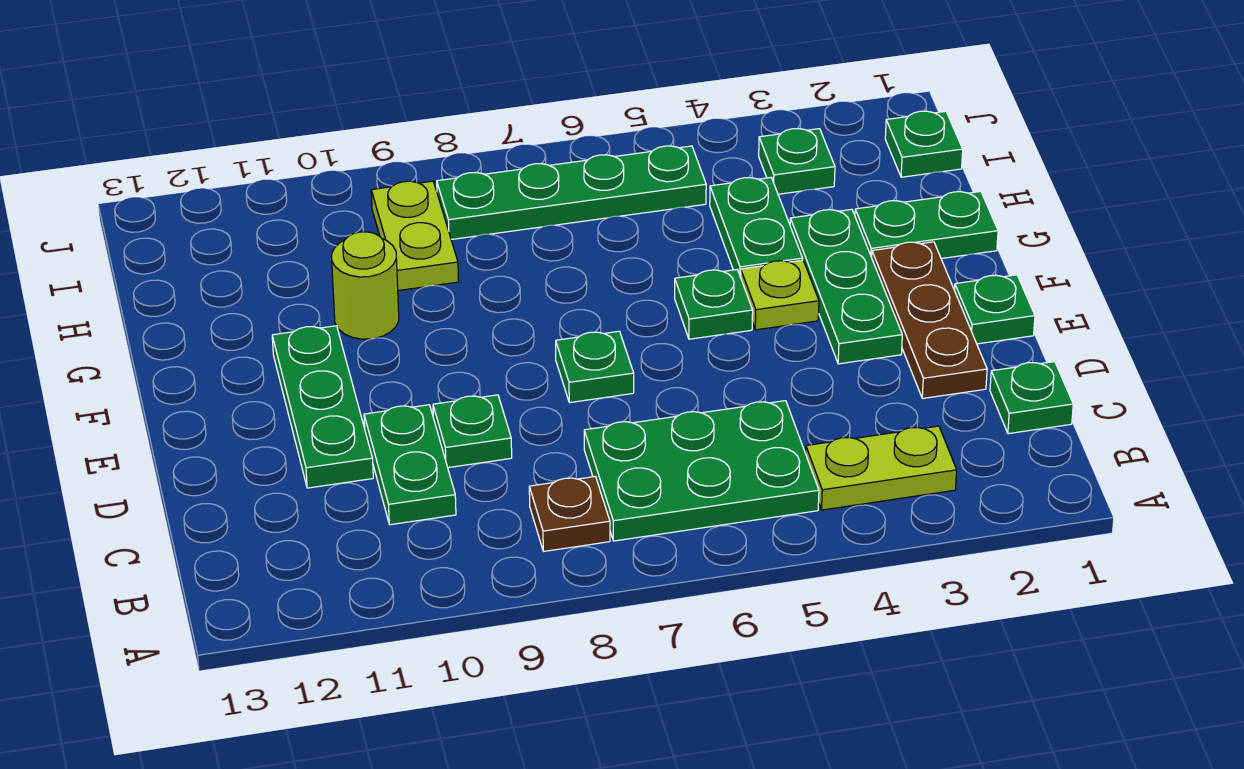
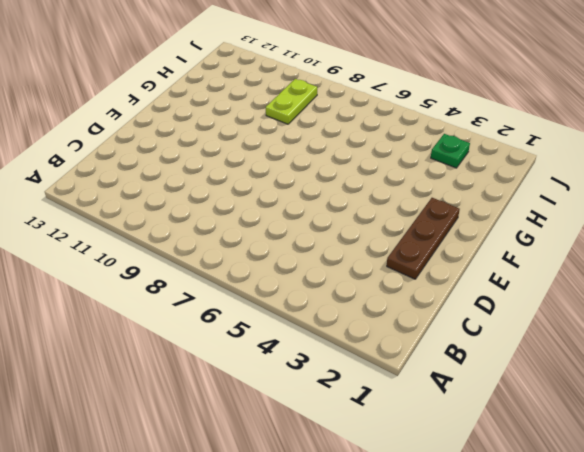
none -> lime 1x2 plate [806,426,957,510]
none -> green 2x3 plate [584,401,819,541]
none -> brown 1x1 plate [529,477,610,551]

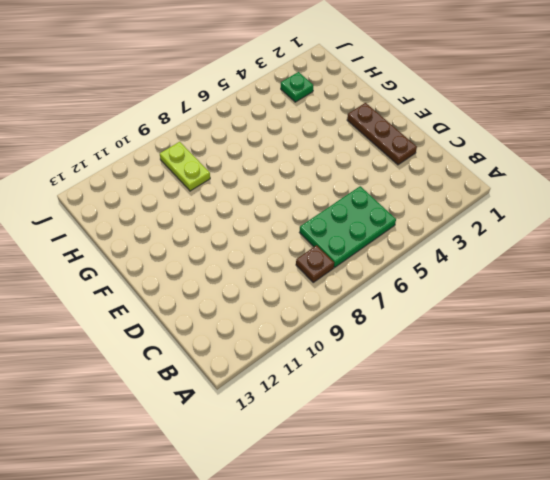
none -> lime 1x2 plate [806,426,957,510]
none -> green 1x1 plate [990,362,1073,434]
none -> green 1x2 plate [364,405,456,525]

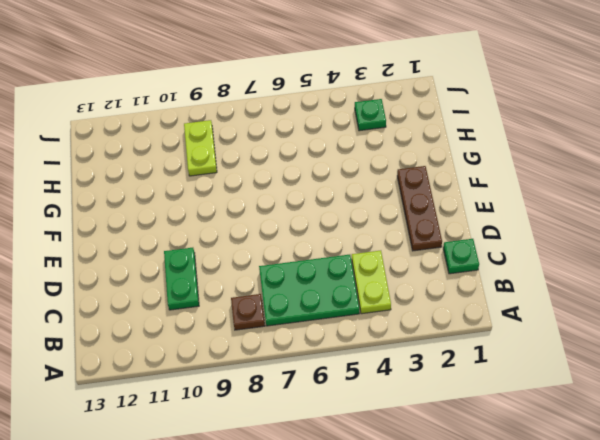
lime 1x2 plate [352,251,391,314] -> lime 1x2 plate turned to [806,426,957,510]
none -> green 1x1 plate [433,395,512,468]
none -> green 1x3 plate [272,326,373,488]
none -> green 1x1 plate [954,275,1035,344]

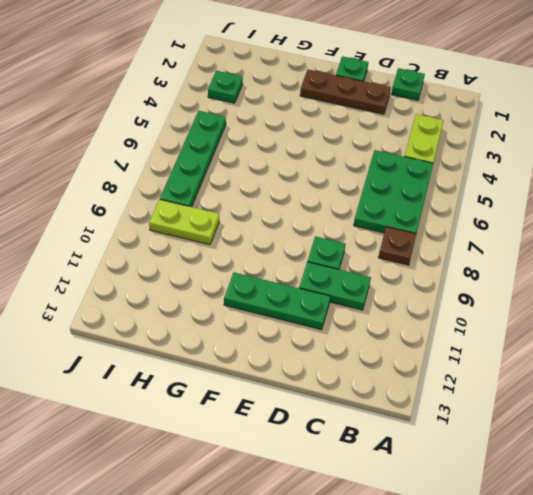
none -> green 1x3 plate [790,209,902,364]
none -> green 1x1 plate [556,331,634,403]
none -> lime 1x1 plate [741,260,819,330]

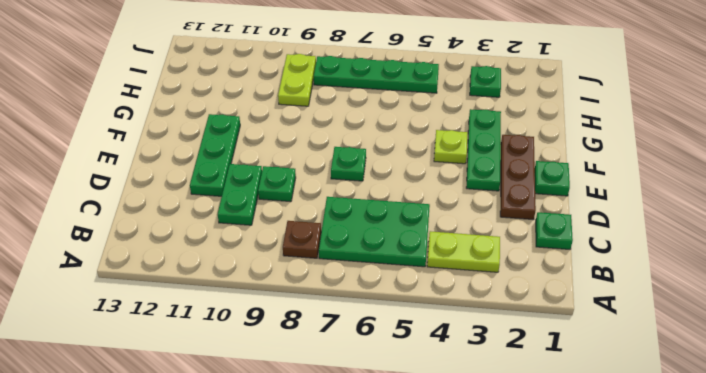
none -> green 1x1 plate [675,270,753,339]
none -> green 1x2 plate [855,192,998,259]
none -> green 1x2 plate [710,178,803,277]

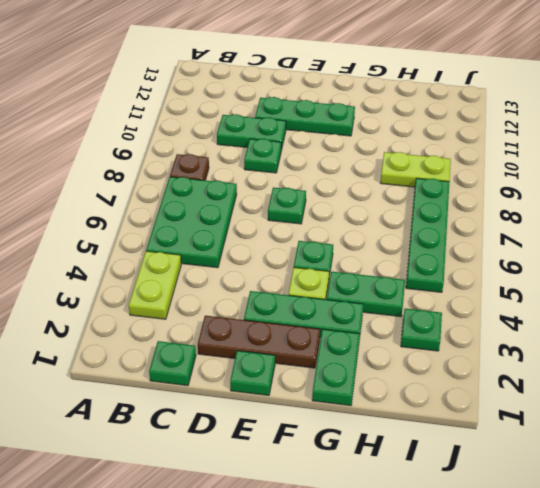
none -> lime 1x1 round brick [332,232,399,339]
none -> green 1x1 plate [885,111,963,177]

